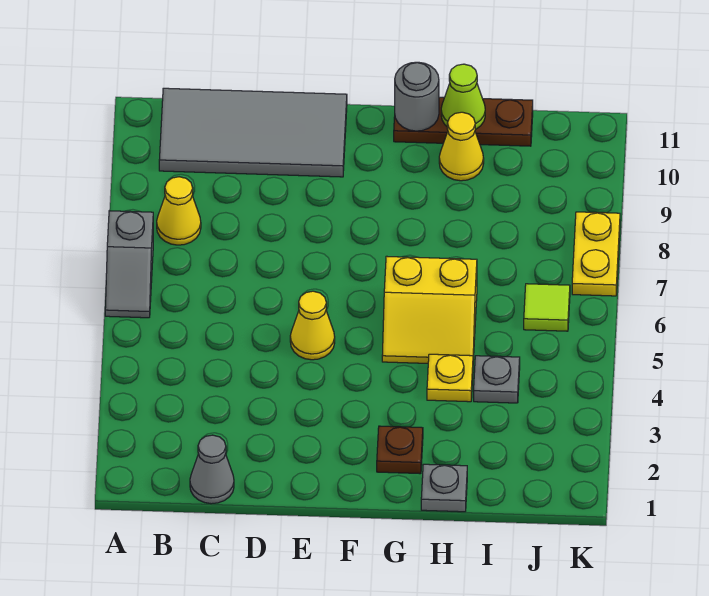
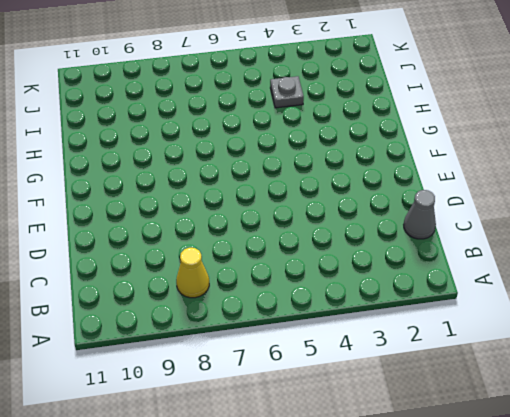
none -> grey 1x2 slope [105,211,153,318]
none -> grey 2x4 tile [159,88,347,177]
none -> yellow 1x1 cone [290,291,335,360]

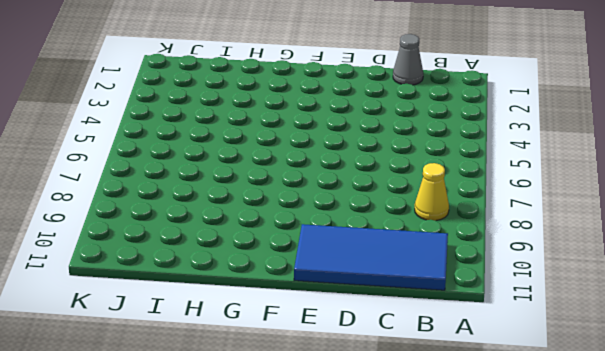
blue 2x4 tile [294,224,448,290] -> grey 2x4 tile [159,88,347,177]
none -> grey 1x2 slope [105,211,153,318]
none -> yellow 1x1 cone [290,291,335,360]
none -> brown 1x1 plate [377,426,423,474]

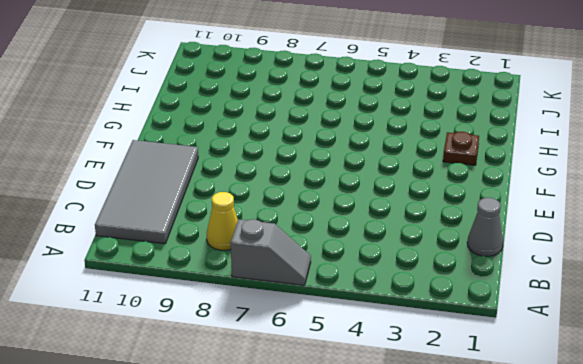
none -> yellow 1x1 cone [290,291,335,360]
none -> yellow 2x2 slope [382,256,477,363]
none -> brown 1x3 plate [394,97,533,146]

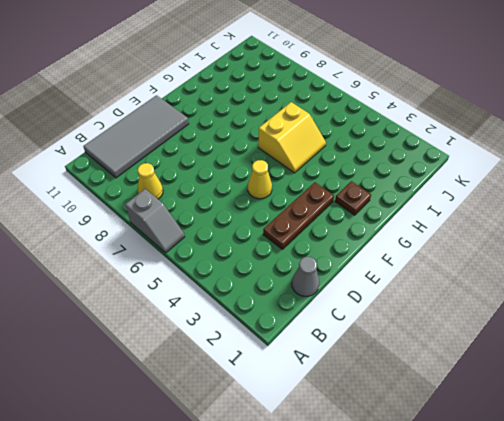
brown 1x3 plate [263,182,334,249] -> brown 1x3 plate moved to [394,97,533,146]
none -> grey 1x1 plate [421,464,467,512]
none -> yellow 1x1 plate [427,354,473,402]
none -> yellow 1x1 cone [439,112,484,181]

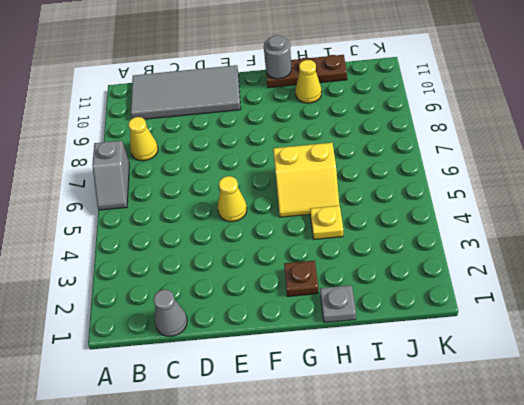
none -> grey 1x1 plate [474,356,520,403]
none -> lime 1x1 tile [524,284,570,331]
none -> yellow 1x2 plate [572,212,620,296]

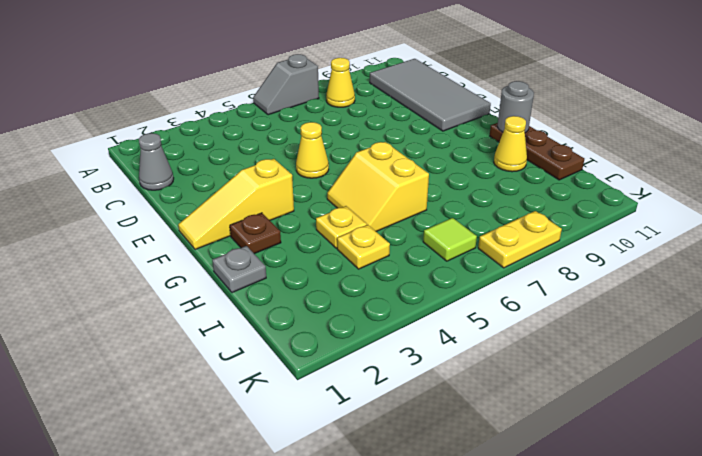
yellow 1x3 slope [178,159,294,250] -> none
yellow 1x1 plate [337,225,390,269] -> grey 1x1 plate [474,356,520,403]
none -> lime 1x1 cone [441,64,485,130]

